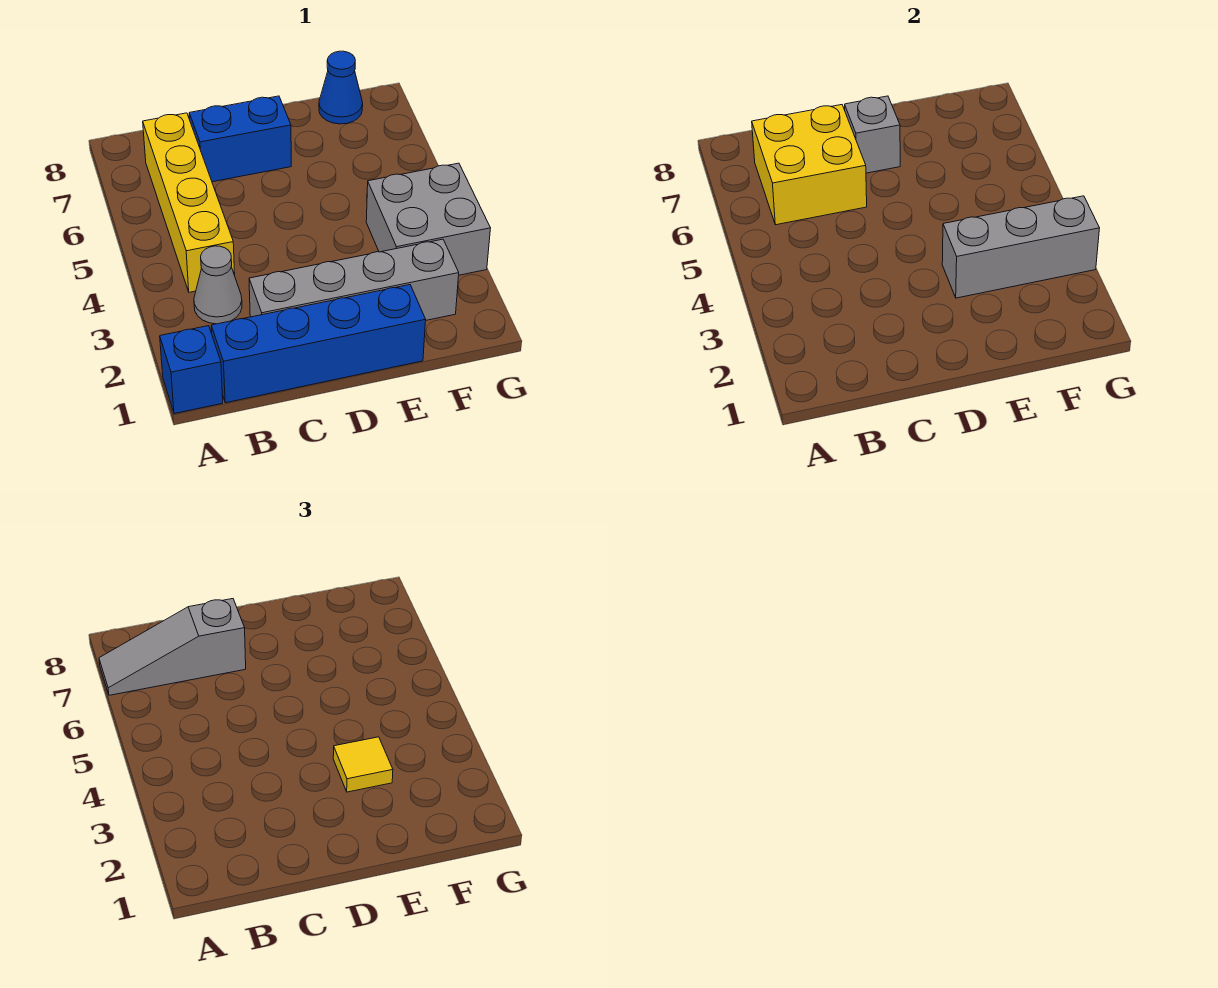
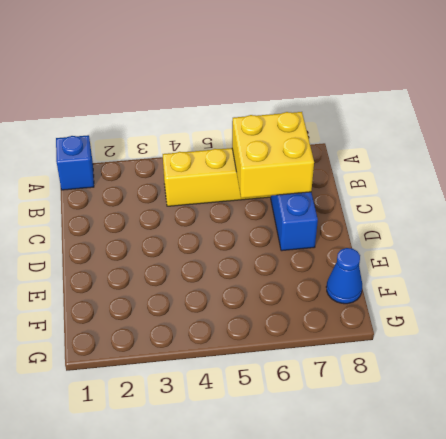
none -> blue 1x4 brick [211,285,426,403]
none -> grey 1x1 cone [194,246,242,324]
none -> grey 1x4 brick [249,239,459,320]

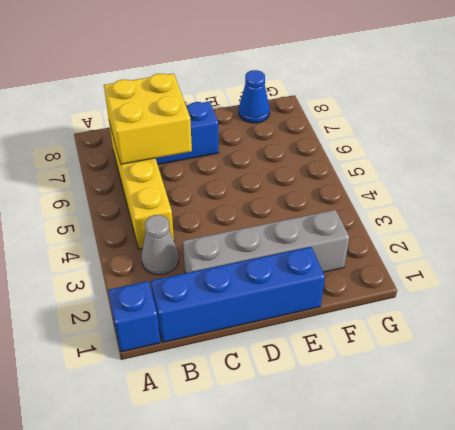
none -> grey 2x2 brick [366,163,491,275]
none -> grey 1x1 brick [845,96,900,173]
none -> grey 1x3 brick [942,196,1100,298]

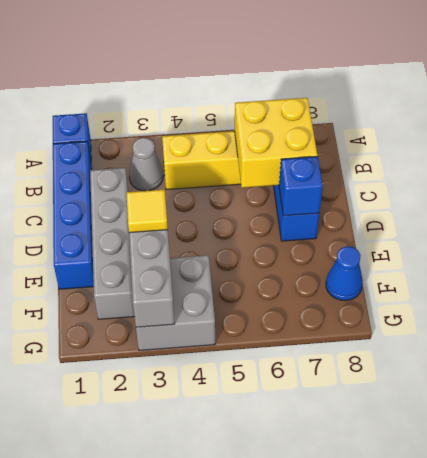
blue 1x1 brick [279,157,323,216] -> grey 1x1 brick [845,96,900,173]
none -> grey 1x3 slope [99,599,246,695]

